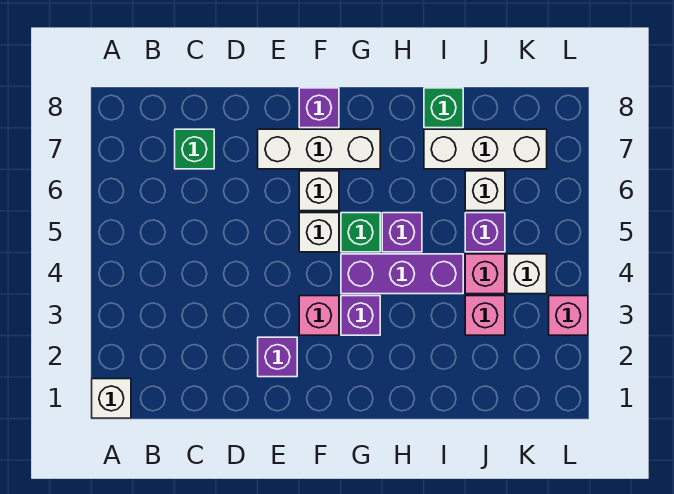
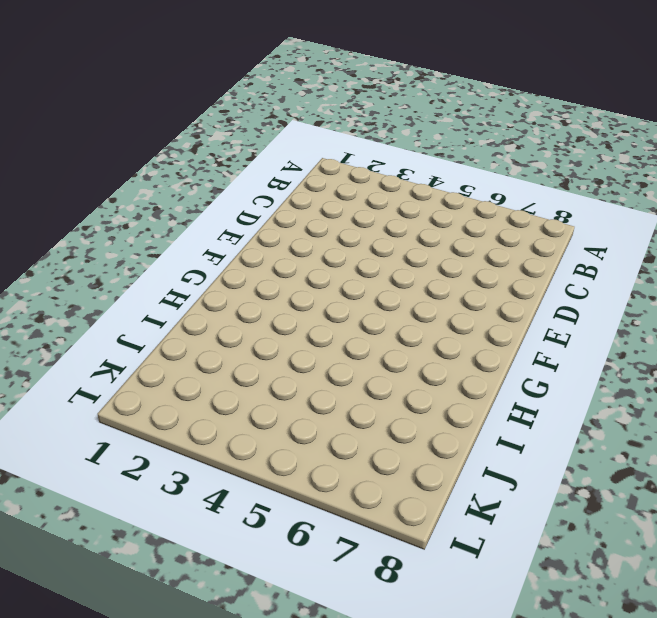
none -> white 1x1 brick [92,379,131,418]
none -> green 1x1 brick [175,129,214,169]
none -> purple 1x1 brick [258,337,297,377]

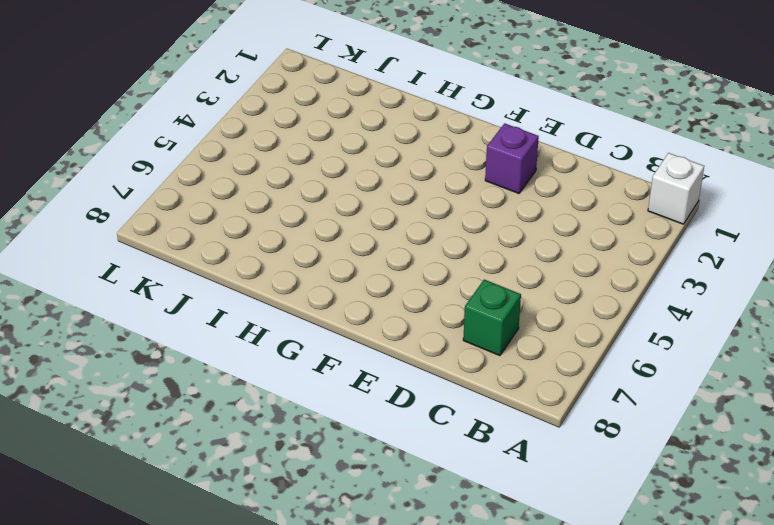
none -> white 1x3 brick [258,129,380,169]
none -> pink 1x1 brick [299,296,339,335]
none -> white 1x1 brick [299,213,339,252]

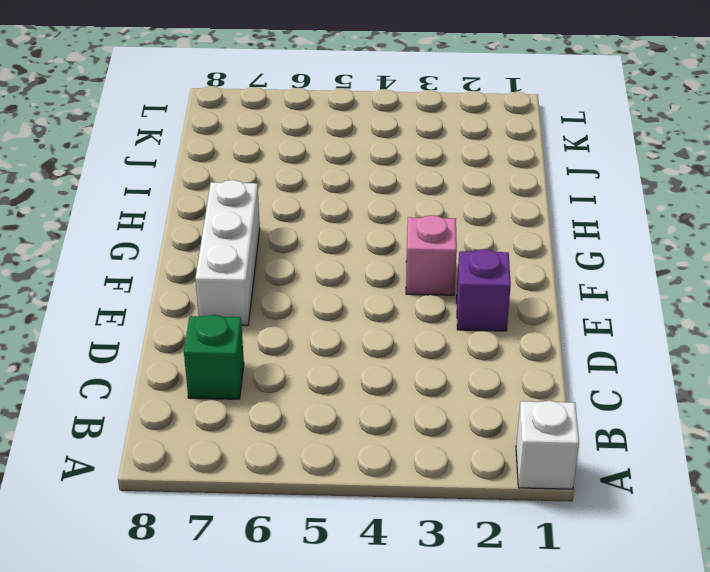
none -> white 1x1 brick [299,213,339,252]
none -> white 1x1 brick [299,171,339,211]
none -> purple 1x1 brick [299,88,339,128]

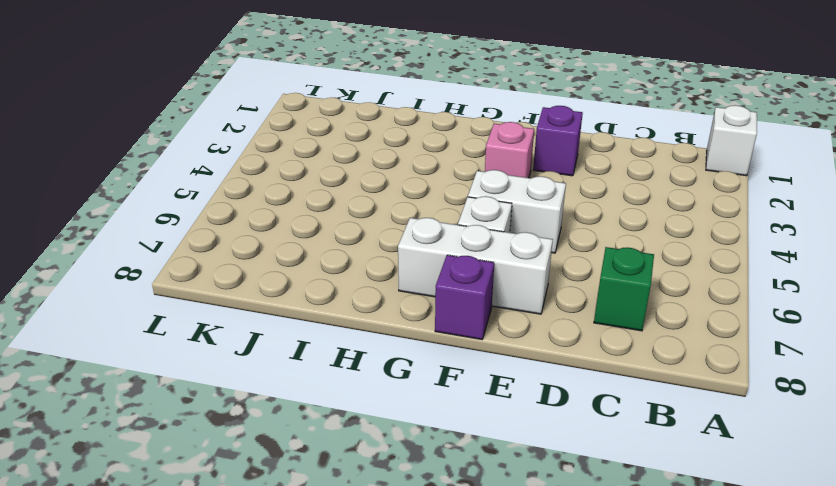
white 1x2 brick [468,170,566,253] -> white 1x1 brick [299,213,339,252]
none -> purple 1x1 brick [341,296,380,335]
none -> purple 1x3 brick [341,254,463,294]
none -> green 1x1 brick [341,213,380,252]

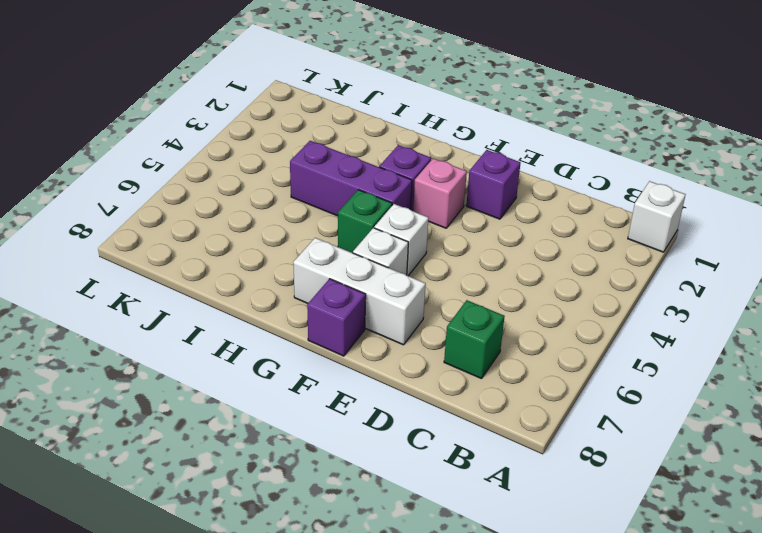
none -> purple 1x1 brick [382,213,422,252]
none -> white 1x3 brick [424,129,547,169]
none -> green 1x1 brick [424,88,463,128]

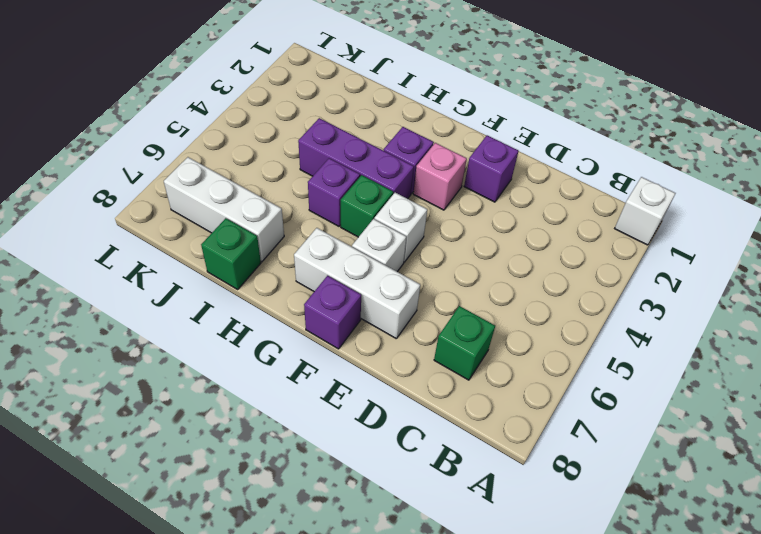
none -> pink 1x1 brick [465,296,505,335]
none -> pink 1x1 brick [465,254,505,294]
none -> purple 1x1 brick [465,213,505,252]

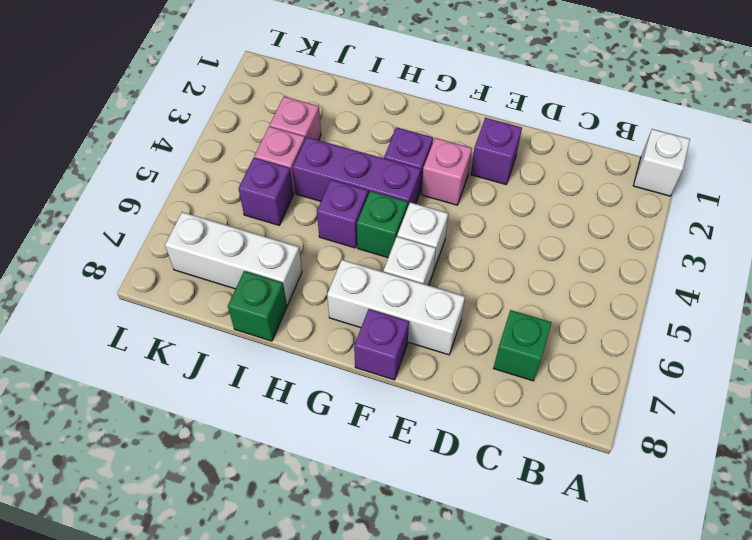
none -> white 1x1 brick [465,171,505,211]
none -> white 1x1 brick [507,254,547,294]
none -> pink 1x1 brick [549,296,588,335]

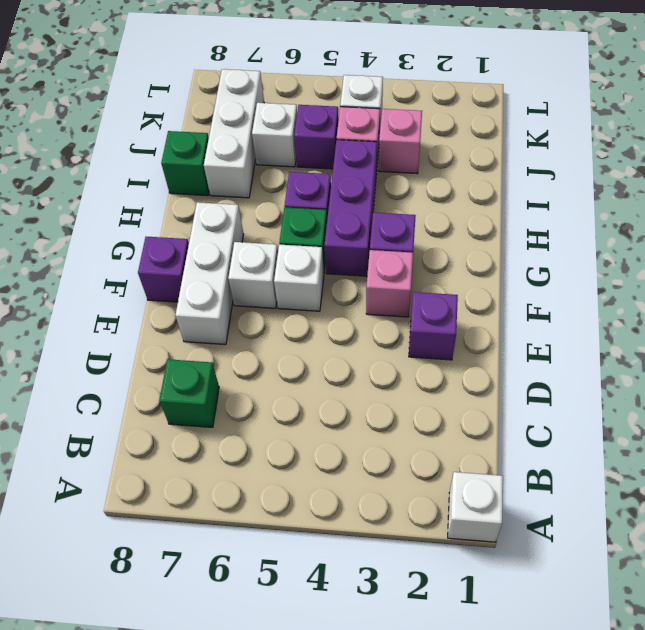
none -> pink 1x1 brick [549,296,588,335]

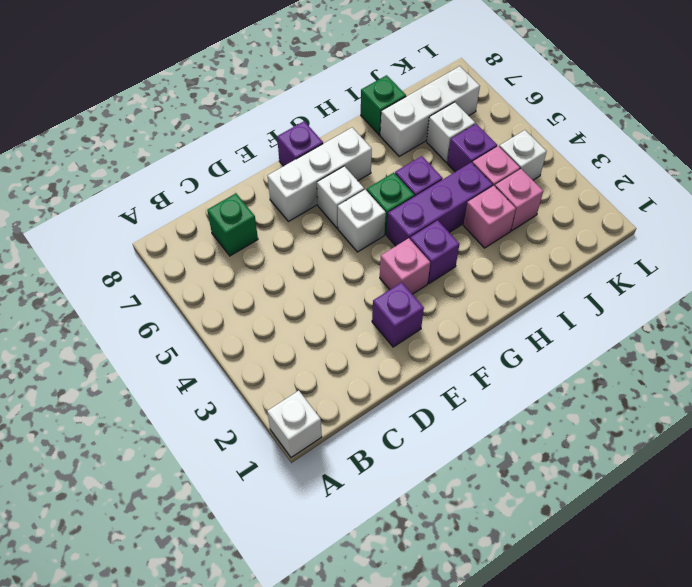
pink 1x1 brick [463,186,516,248] -> pink 1x1 brick moved to [549,296,588,335]

